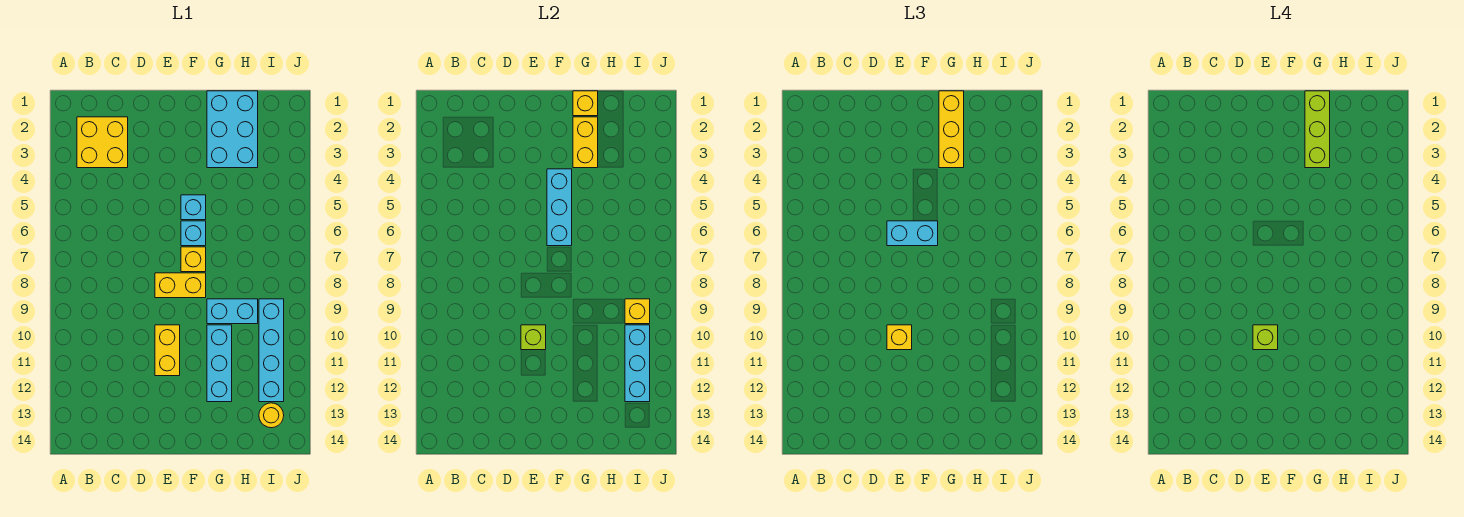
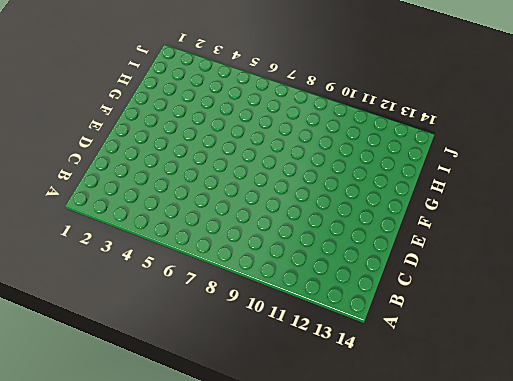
none -> yellow 2x2 brick [77,117,128,168]
none -> yellow 1x2 brick [155,273,206,298]
none -> yellow 1x2 brick [155,325,180,376]

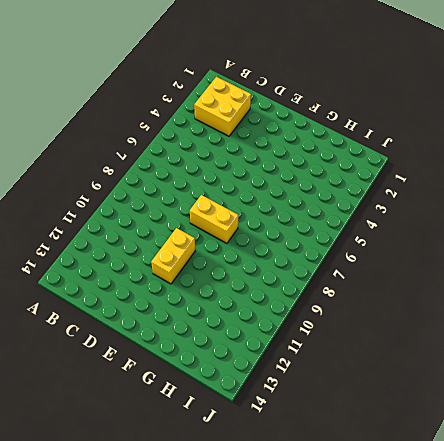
none -> cyan 1x1 brick [181,195,206,220]
none -> cyan 1x1 brick [181,221,206,246]
none -> yellow 1x1 brick [181,247,206,272]

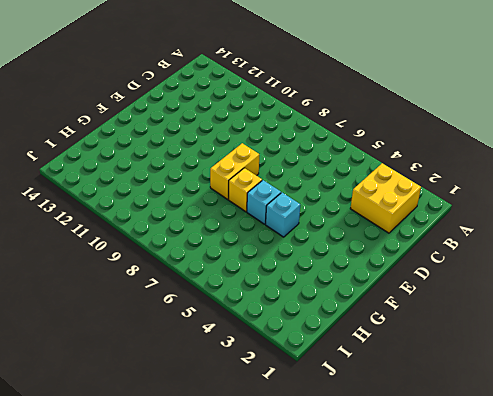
none -> yellow 1x2 brick [155,325,180,376]
none -> cyan 2x3 brick [207,91,258,168]
none -> cyan 1x2 brick [207,299,258,324]

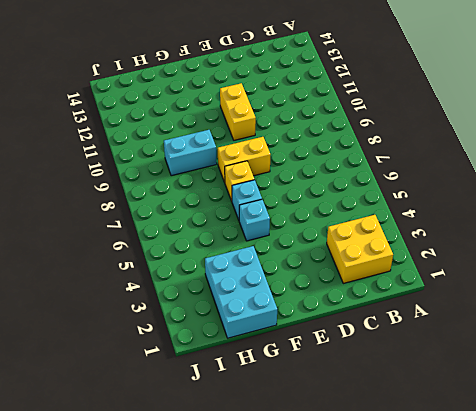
none -> cyan 1x3 brick [207,325,232,402]
none -> cyan 1x4 brick [259,299,284,402]
none -> yellow 1x1 round brick [259,403,284,428]

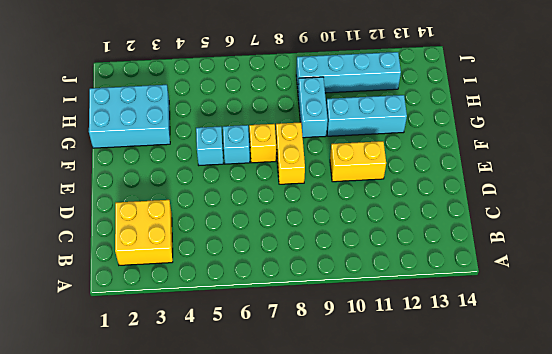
none -> yellow 1x1 round brick [259,403,284,428]
none -> lime 1x1 brick [521,325,546,350]
none -> cyan 1x3 brick [547,169,572,246]

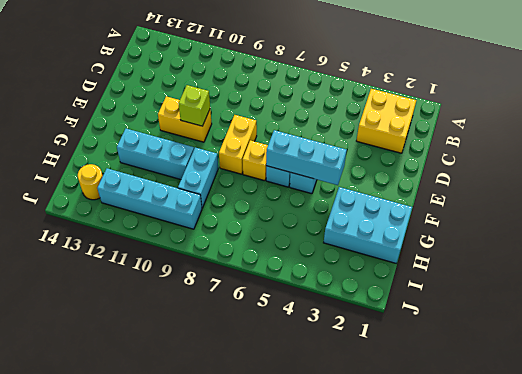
none -> yellow 1x1 brick [573,91,598,116]
none -> yellow 1x2 brick [573,117,598,168]
none -> yellow 1x1 brick [625,299,650,324]

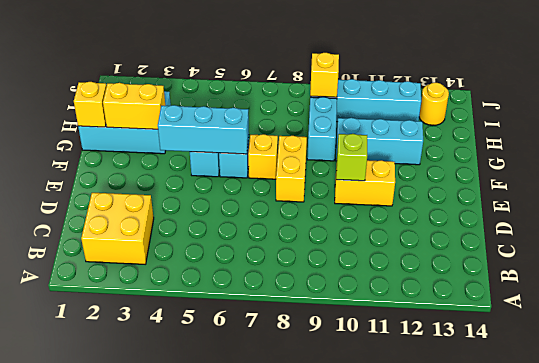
none -> cyan 1x3 brick [625,325,650,402]
none -> cyan 1x2 brick [887,221,938,246]
none -> yellow 1x1 brick [887,325,912,350]

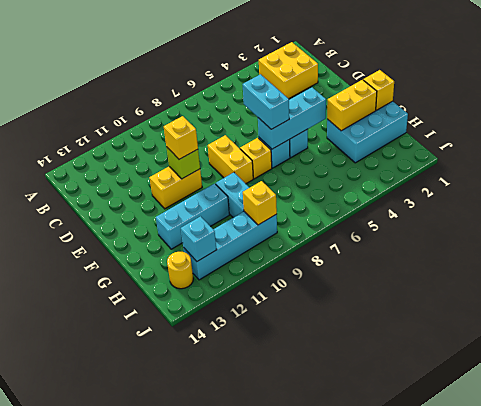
cyan 1x1 brick [181,216,216,261] -> cyan 1x3 brick [625,325,650,402]
none -> yellow 1x3 brick [939,91,964,168]
none -> lime 1x1 brick [1253,325,1278,350]
none -> lime 1x3 brick [1305,91,1330,168]

